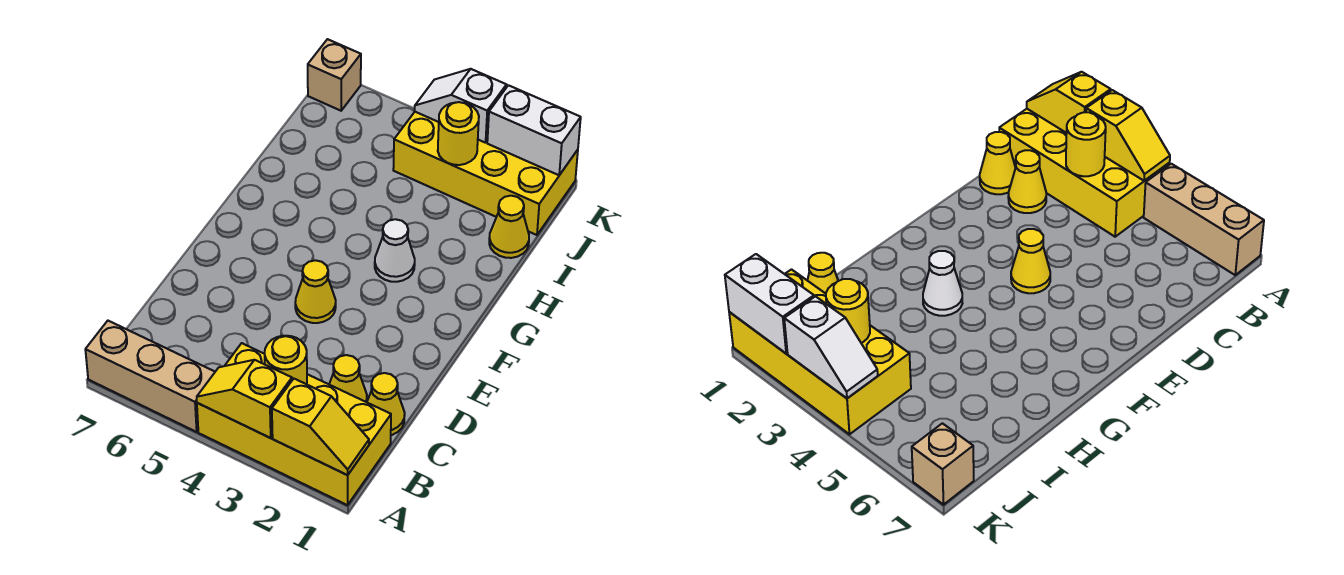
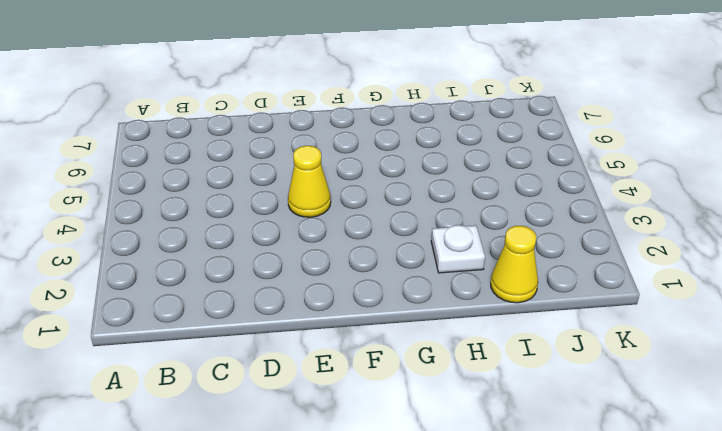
white 1x1 plate [431,225,485,273] -> none
none -> yellow 2x4 brick [197,343,391,505]
none -> tan 1x3 brick [85,321,215,432]
none -> yellow 1x1 cone [367,373,405,435]

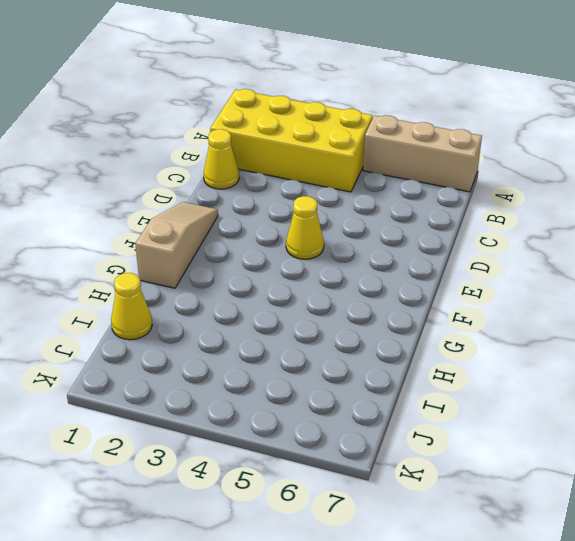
tan 1x3 slope [135,202,218,288] -> none
none -> yellow 1x1 cone [329,355,367,402]
none -> white 1x1 cone [375,219,415,282]
none -> yellow 2x4 brick [393,112,578,235]

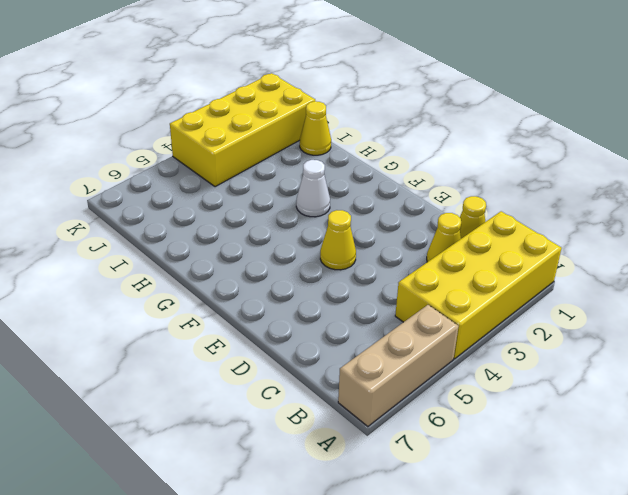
none -> tan 1x1 brick [308,39,361,111]
none -> yellow 1x2 slope [272,379,369,475]
none -> yellow 1x2 slope [197,360,292,438]

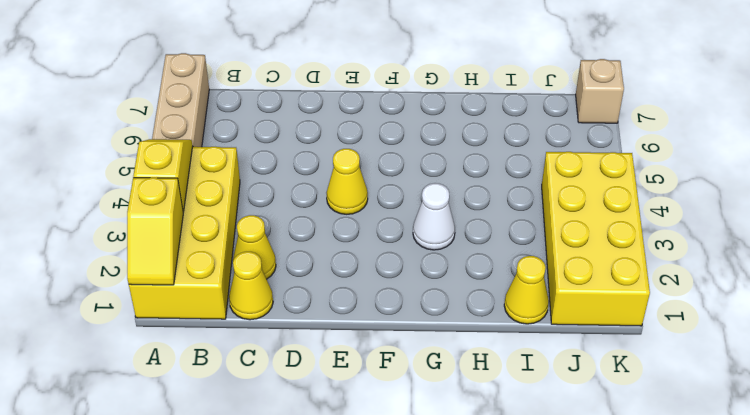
none -> yellow 1x1 round brick [265,336,307,384]
none -> yellow 1x1 round brick [438,102,479,165]
none -> white 1x2 brick [487,85,581,175]

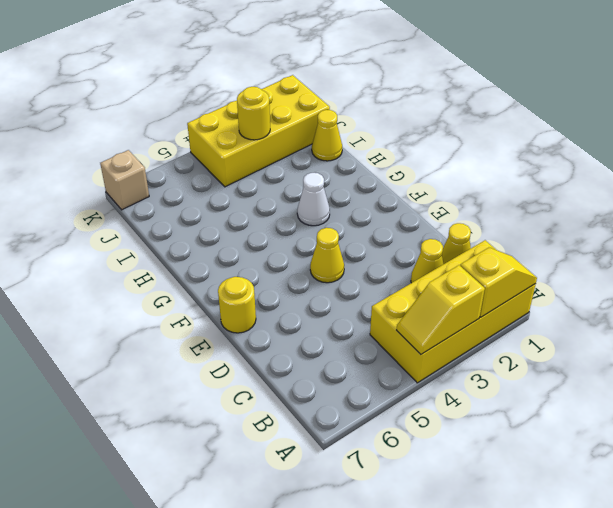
yellow 1x1 round brick [218,277,256,333] -> yellow 1x1 round brick moved to [265,336,307,384]
none -> tan 1x3 brick [85,321,215,432]
none -> white 1x2 brick [487,85,581,175]
none -> white 1x2 slope [415,69,506,143]

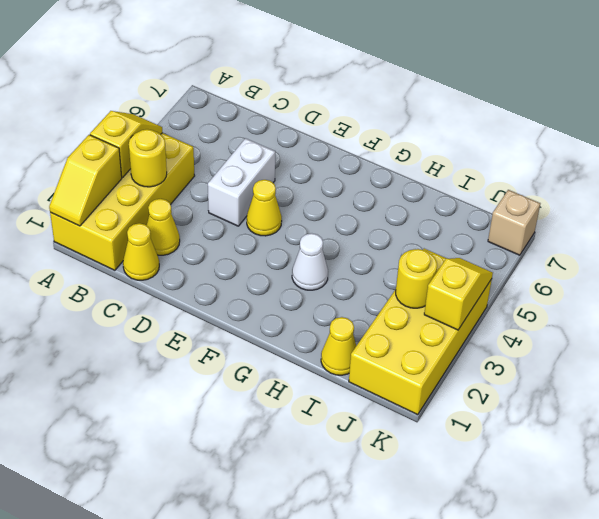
white 1x2 brick [208,138,275,226] -> white 1x2 brick moved to [487,85,581,175]
yellow 1x2 slope [424,258,493,330] -> white 1x2 slope [415,69,506,143]
none -> tan 1x3 brick [85,321,215,432]

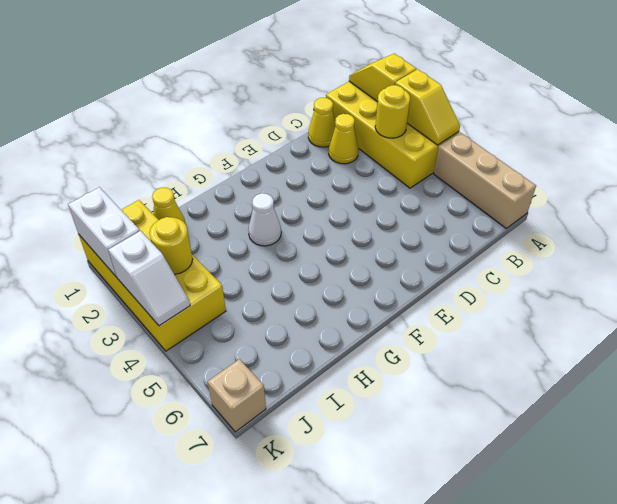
none -> yellow 1x1 cone [295,260,336,323]

